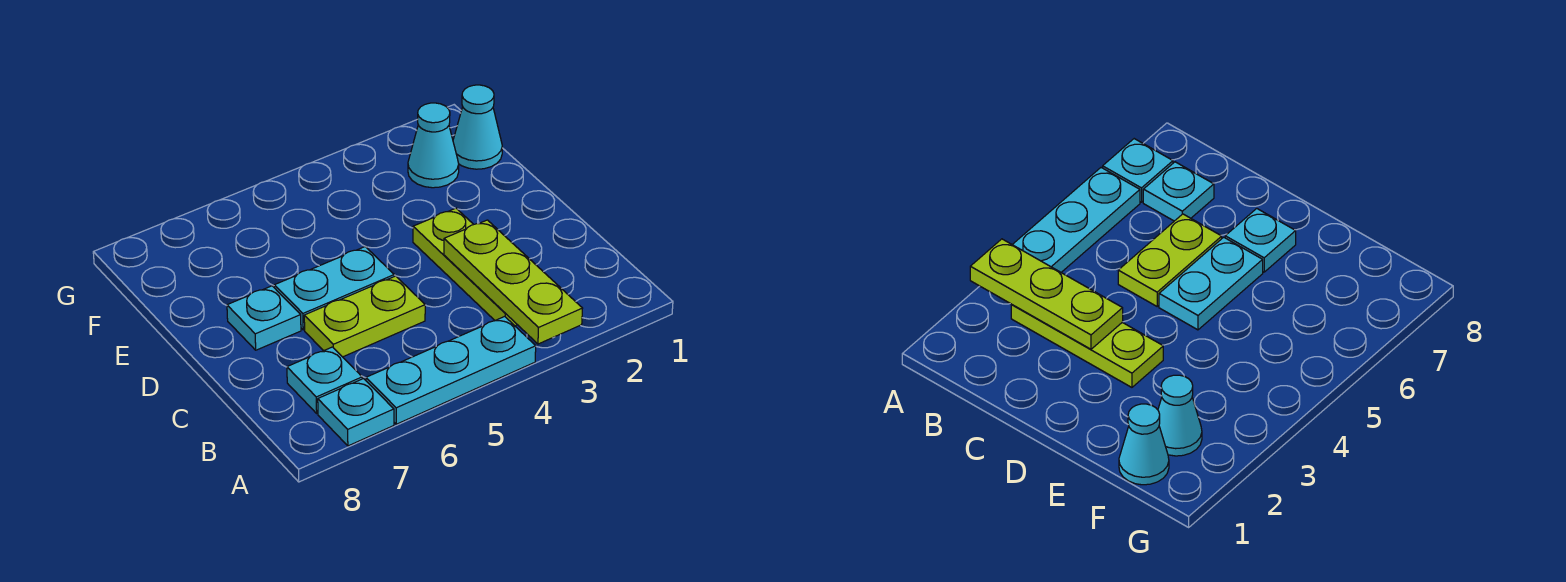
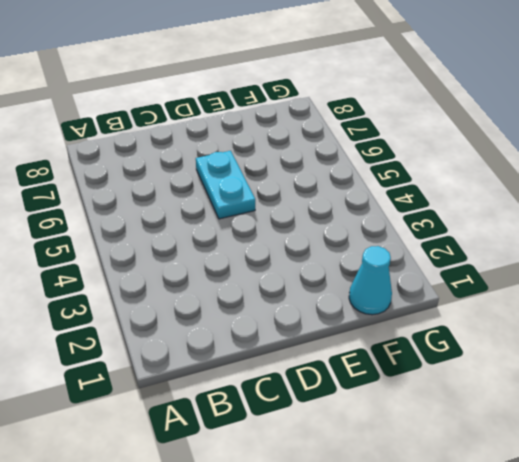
none -> cyan 1x3 plate [366,316,536,424]
none -> cyan 1x1 plate [318,379,394,446]

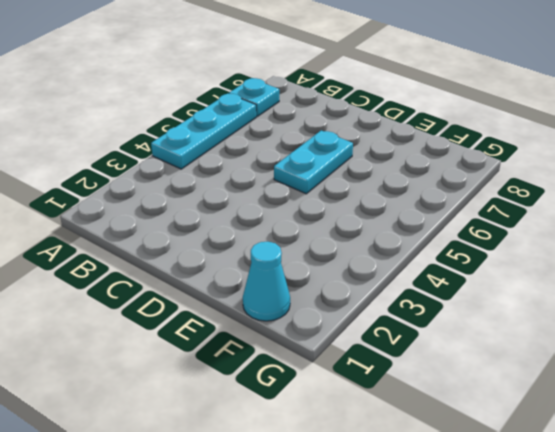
none -> lime 1x3 plate [413,208,517,326]
none -> cyan 1x1 plate [287,347,362,413]

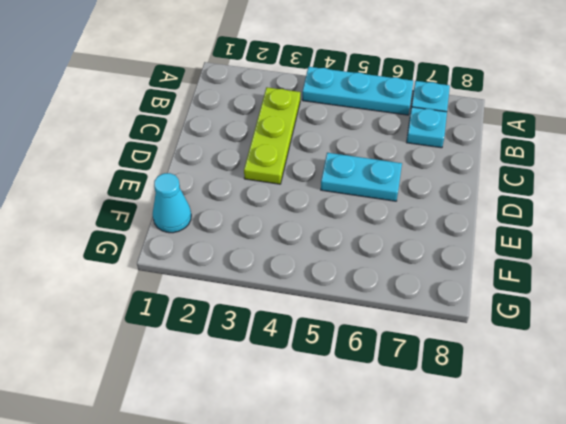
none -> lime 1x2 plate [304,276,425,357]
none -> cyan 1x1 plate [227,286,301,350]

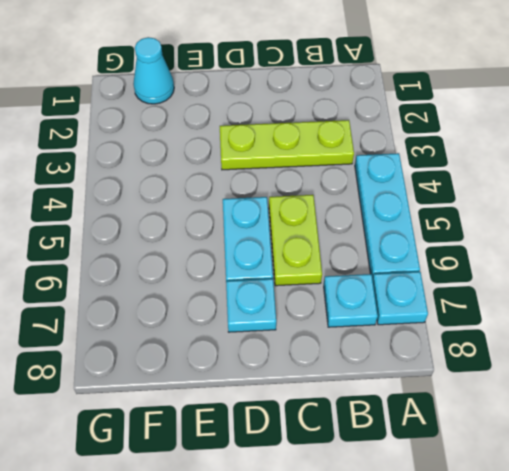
none -> cyan 1x1 cone [408,103,459,188]
none -> lime 1x3 plate [444,220,583,344]

